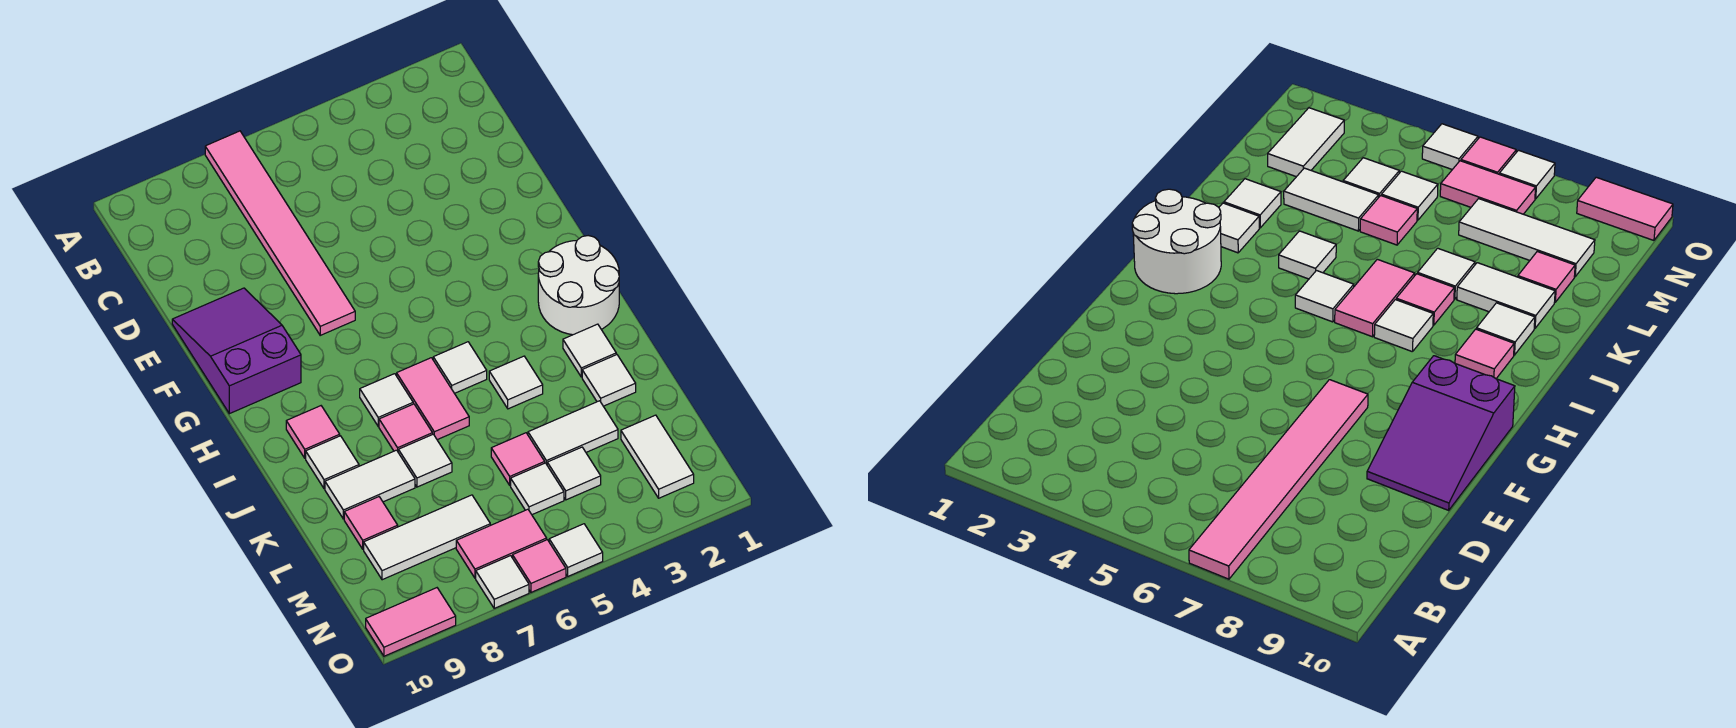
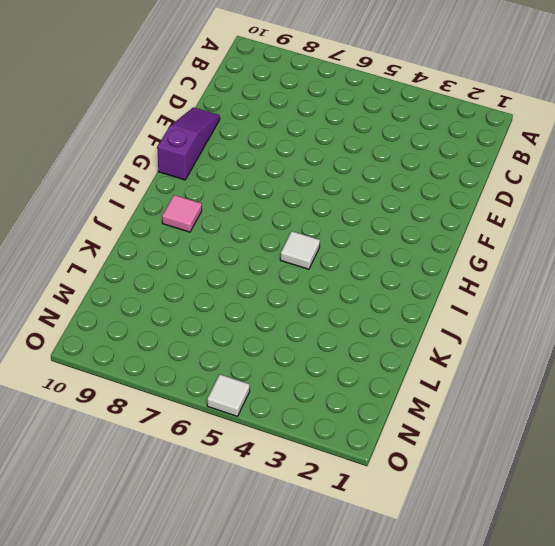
purple 1x3 slope [158,107,220,180] -> purple 2x3 slope [172,288,301,414]
none -> pink 1x6 tile [205,131,355,335]
none -> white 2x2 round brick [538,236,619,335]
none -> pink 1x2 tile [397,358,469,440]

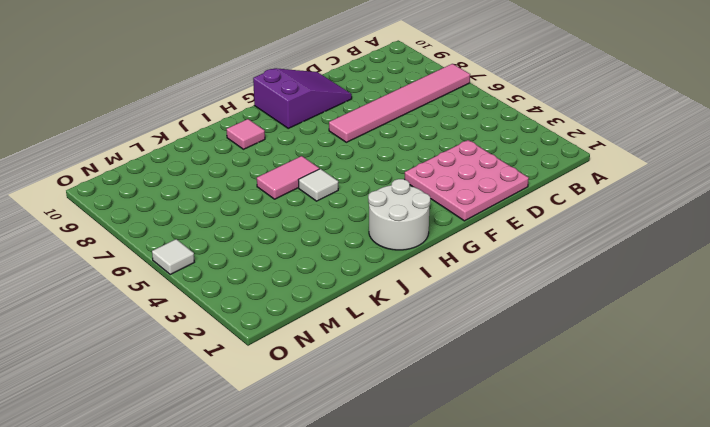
pink 3x3 plate [405,140,529,221] -> none
none -> white 1x1 tile [360,374,413,426]
none -> white 1x1 tile [563,324,616,377]
none -> white 1x1 tile [489,356,543,409]

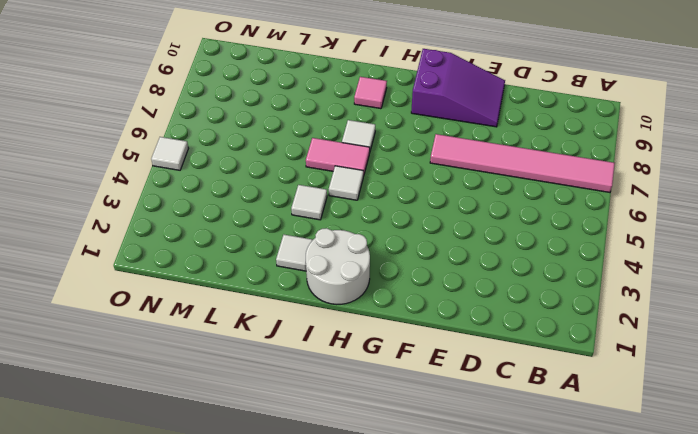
none -> pink 1x1 tile [379,404,433,451]
none -> white 1x1 tile [306,436,359,489]
none -> white 1x1 tile [582,355,636,406]

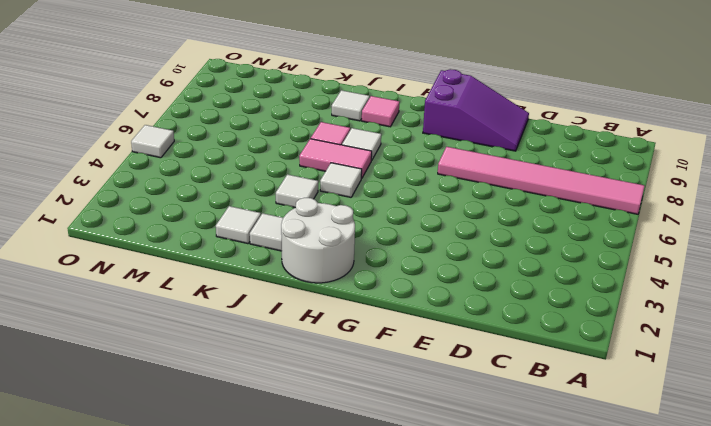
none -> white 1x1 tile [398,434,452,487]
none -> white 1x2 tile [325,450,415,519]
none -> white 1x2 tile [528,401,618,464]

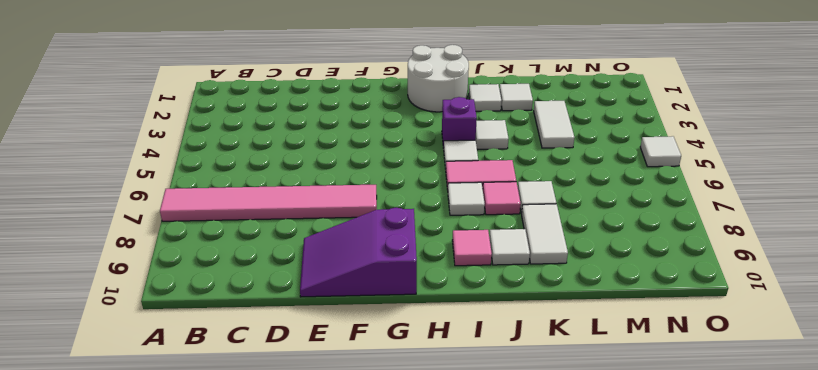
purple 1x1 brick [442,97,477,148] -> none
none -> pink 1x1 tile [491,433,545,485]
none -> pink 1x1 tile [344,497,398,549]
none -> white 1x2 tile [621,415,694,498]

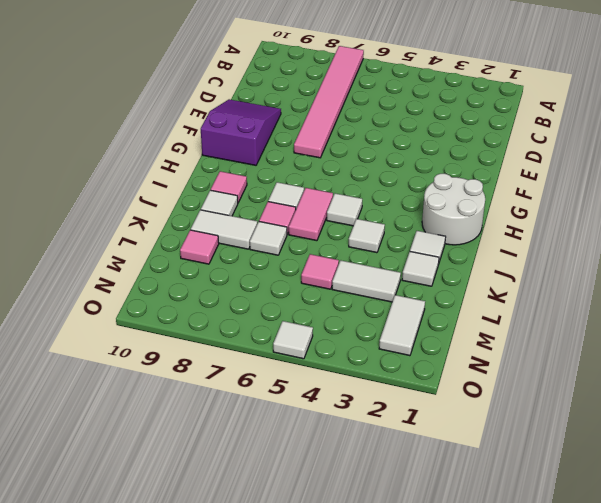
none -> white 1x1 tile [547,447,601,500]
none -> white 1x1 tile [511,463,564,515]
none -> white 1x3 tile [364,495,490,580]

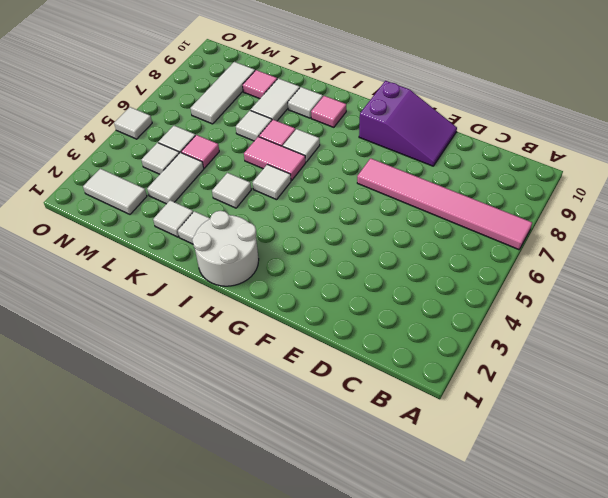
none -> pink 1x2 tile [456,509,547,578]
none -> pink 1x1 tile [513,540,566,592]
none -> white 1x1 tile [476,556,529,608]

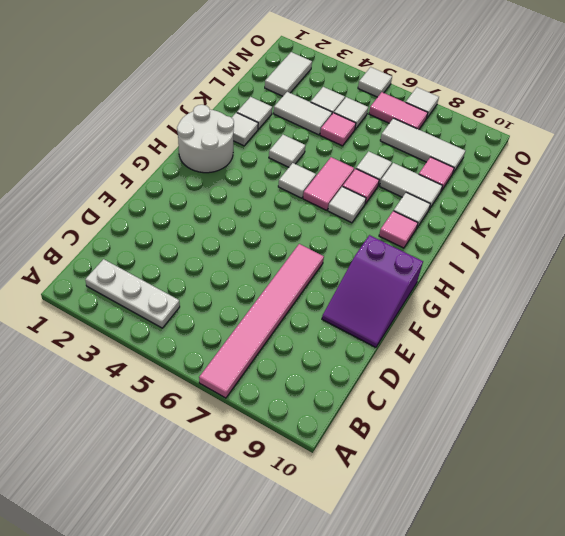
white 1x3 plate [85,259,180,328] -> none
none -> pink 1x1 tile [513,540,566,592]
none -> pink 1x2 tile [366,588,456,656]

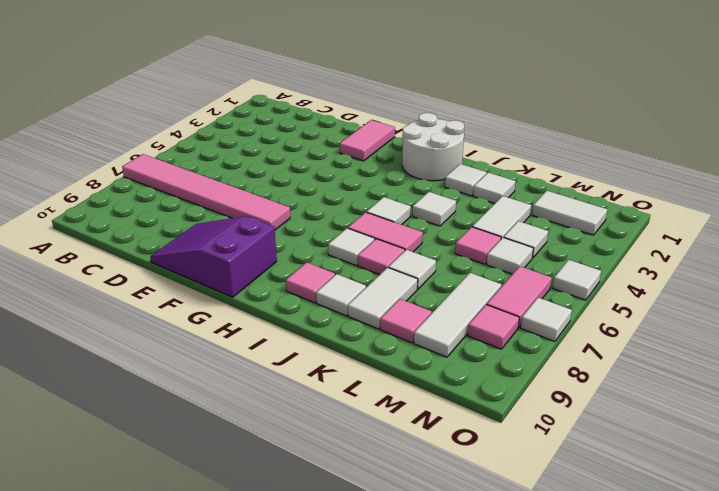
pink 1x2 tile [340,120,395,161] -> pink 1x2 tile moved to [366,588,456,656]
pink 1x1 tile [468,305,519,349] -> pink 1x1 tile moved to [513,540,566,592]

